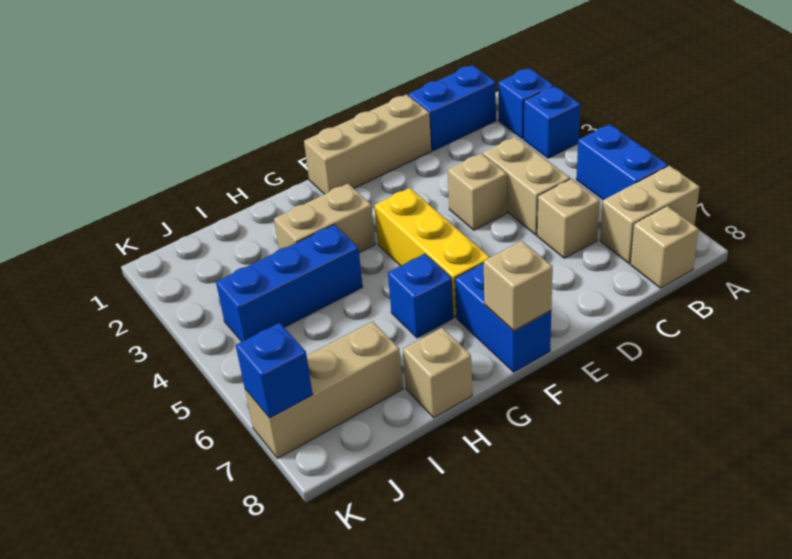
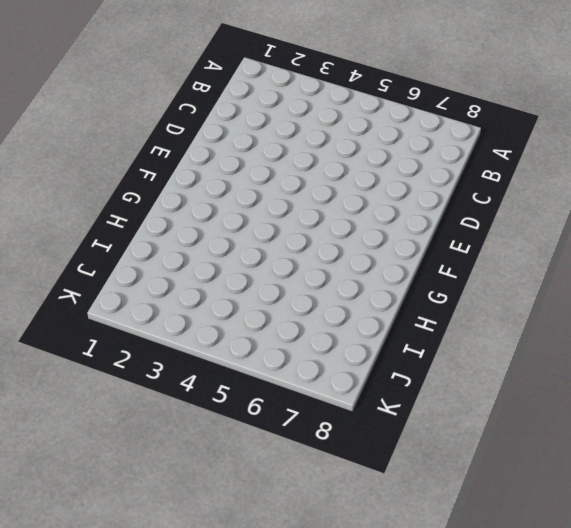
none -> blue 1x1 brick [498,68,553,139]
none -> blue 1x1 brick [524,86,580,158]
none -> blue 1x2 brick [576,124,668,200]

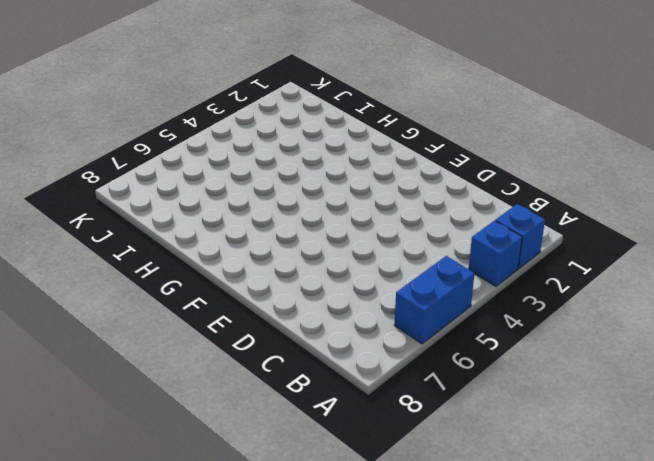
none -> tan 1x2 brick [600,166,699,263]
none -> blue 1x2 brick [408,65,496,151]
none -> tan 1x1 brick [630,206,698,288]

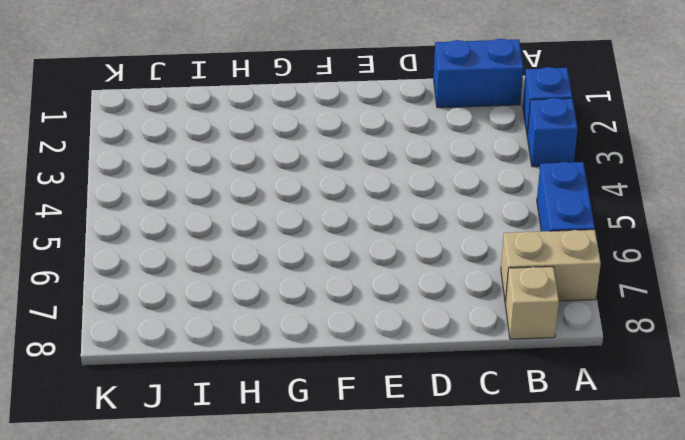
none -> tan 1x2 brick [483,137,570,235]
none -> tan 1x1 brick [537,179,600,258]
none -> tan 1x3 brick [304,94,431,194]

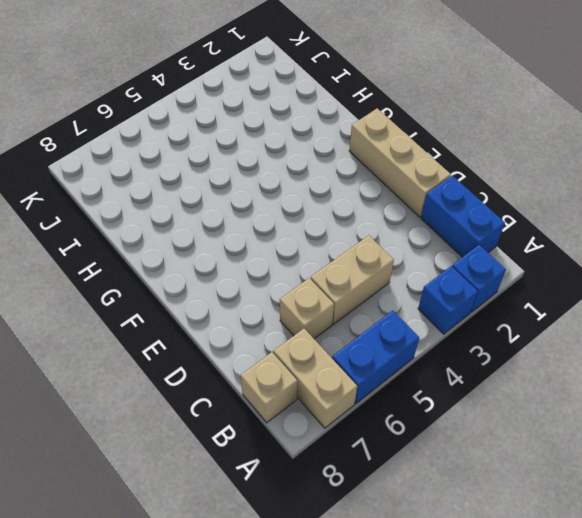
none -> tan 1x1 brick [448,153,507,230]
none -> yellow 1x3 brick [374,188,490,317]
none -> blue 1x2 brick [455,263,551,372]

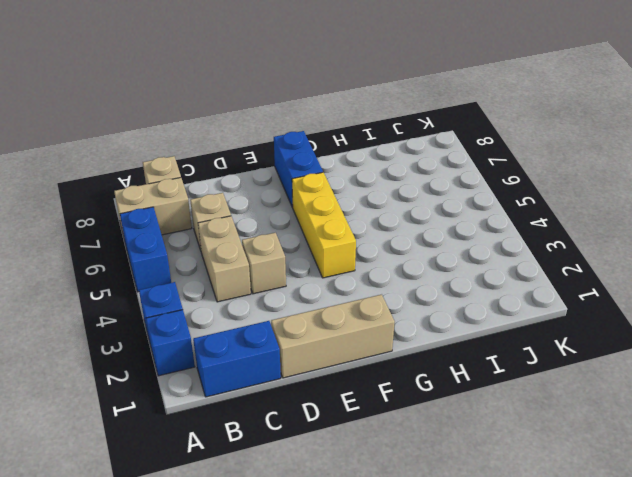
none -> tan 1x2 brick [274,184,375,252]
none -> blue 1x1 brick [388,254,453,338]
none -> blue 1x3 brick [216,224,363,342]

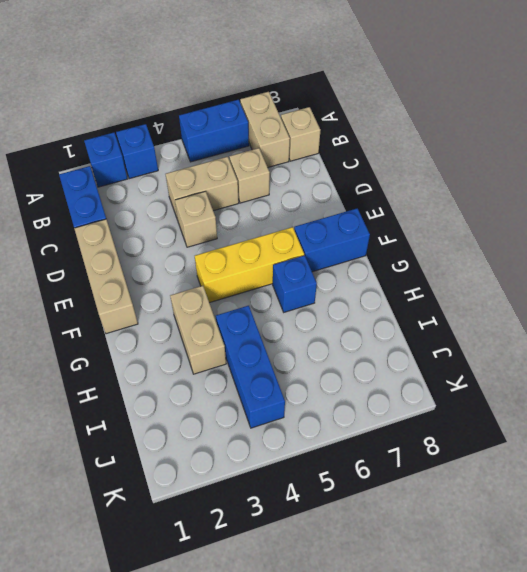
none -> tan 1x1 brick [403,328,472,418]
none -> tan 1x3 brick [245,321,403,458]
none -> tan 1x1 brick [484,241,553,331]

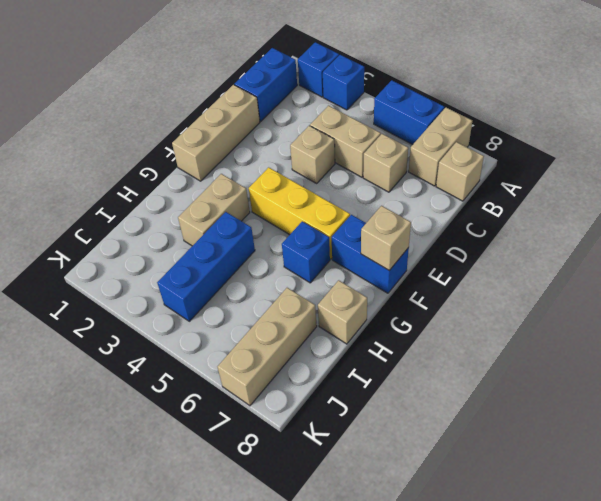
none -> blue 1x1 brick [236,323,313,418]

